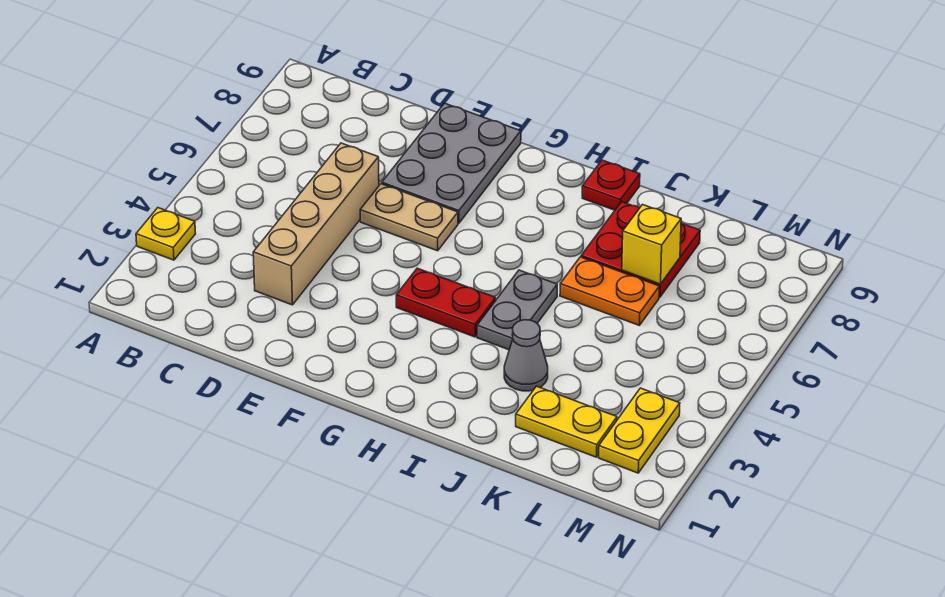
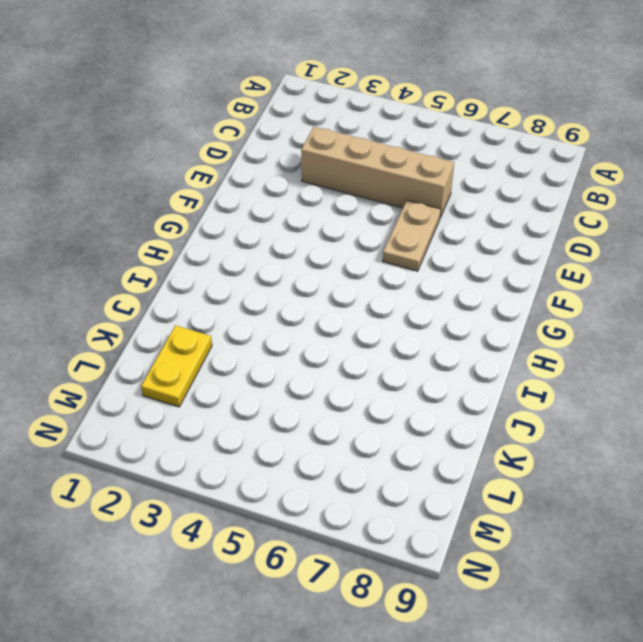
none -> yellow 1x1 plate [136,208,195,260]
none -> grey 2x3 plate [382,103,521,223]
none -> red 1x2 plate [396,268,496,337]

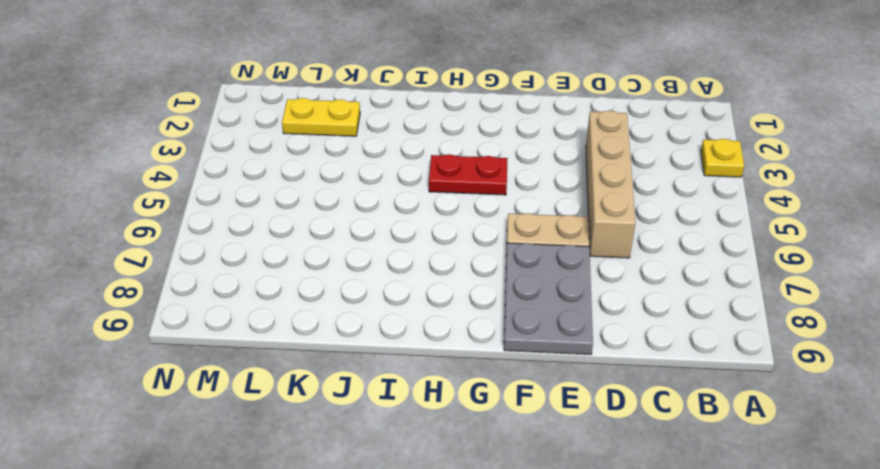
none -> grey 1x2 plate [477,270,557,350]
none -> red 1x1 plate [582,160,640,210]
none -> grey 1x1 cone [504,320,548,391]

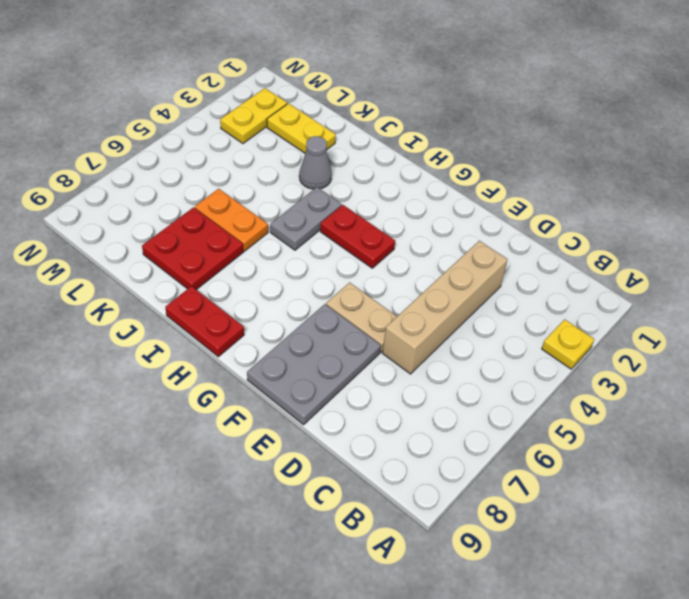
red 1x2 plate [165,286,244,357] -> red 1x1 plate [582,160,640,210]
none -> yellow 1x1 brick [622,205,681,284]

